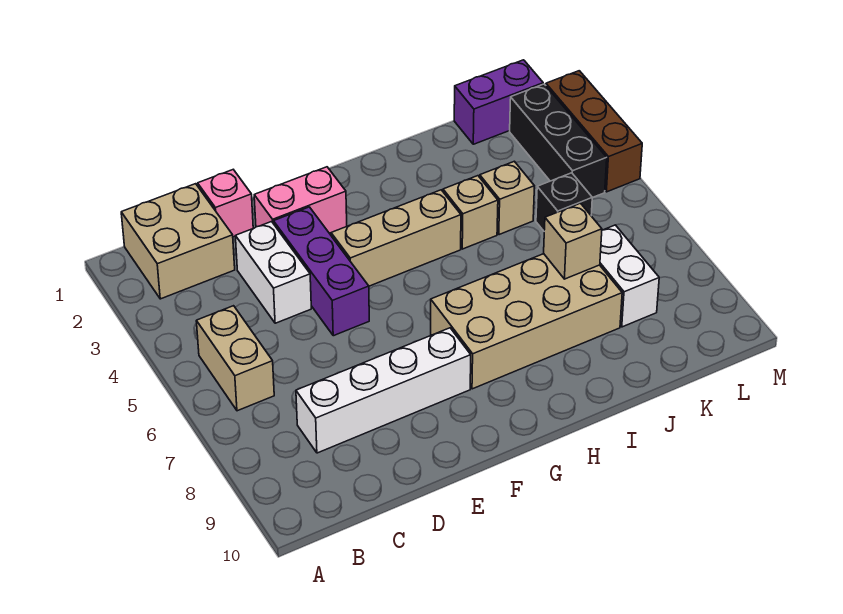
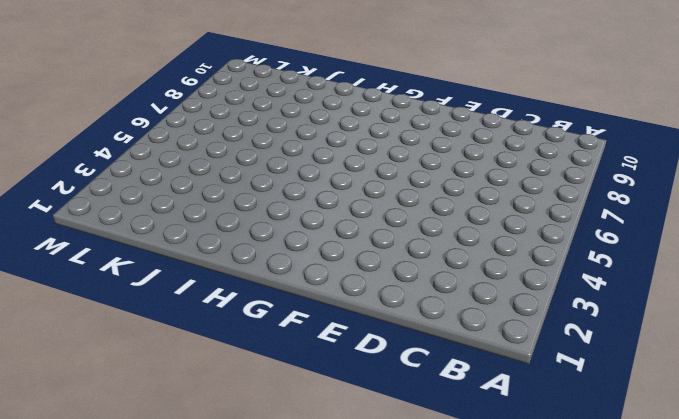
none -> tan 2x2 brick [121,184,235,299]
none -> tan 1x2 brick [196,306,274,411]
none -> white 1x4 brick [296,328,471,453]

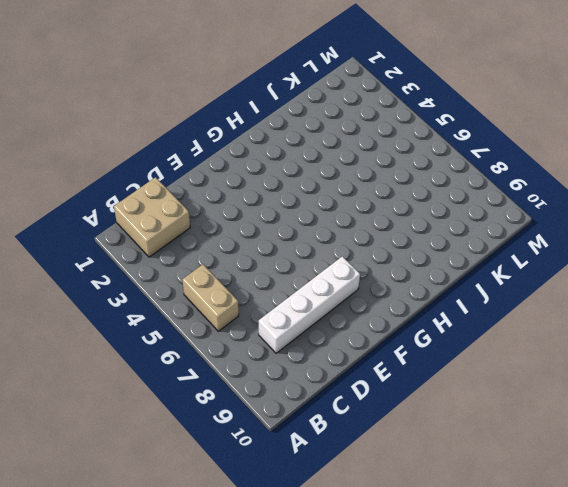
none -> pink 1x1 brick [198,170,253,237]
none -> white 1x2 brick [235,222,311,323]
none -> pink 1x2 brick [254,167,347,233]

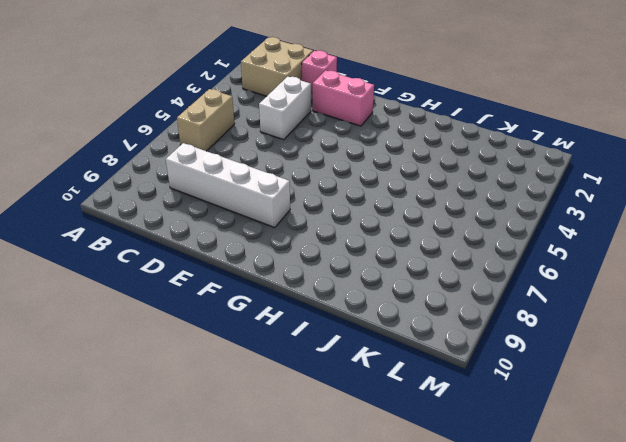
none -> purple 1x3 brick [274,207,369,336]
none -> tan 1x3 brick [331,190,461,286]
none -> tan 2x4 brick [431,254,622,389]

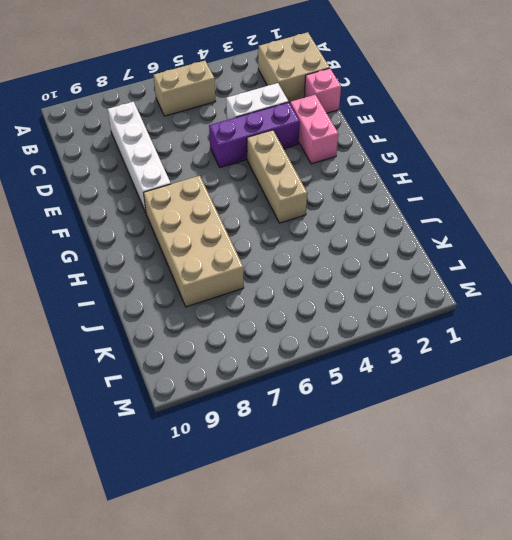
none -> tan 1x1 brick [443,176,498,249]
none -> tan 1x1 brick [480,161,534,235]
none -> purple 1x2 brick [454,60,543,144]

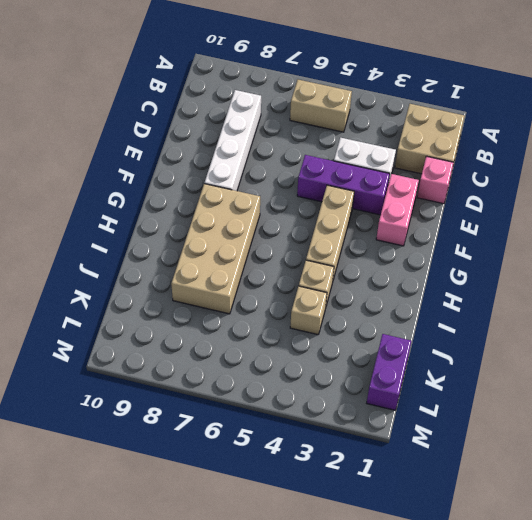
none -> black 1x1 brick [536,173,592,231]
none -> white 1x2 brick [600,225,659,327]
none -> black 1x3 brick [510,84,607,198]

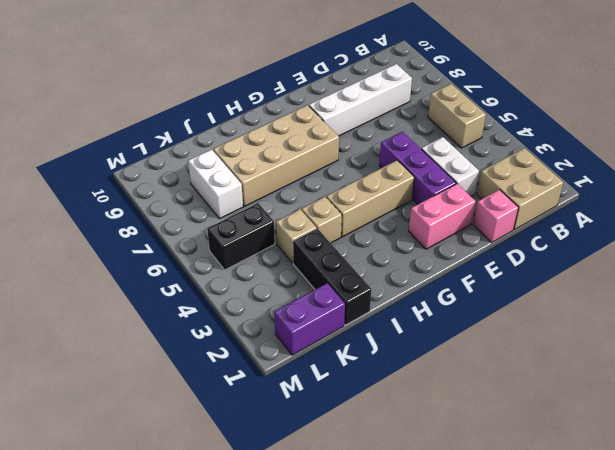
black 1x3 brick [293,229,372,325] -> black 1x3 brick moved to [510,84,607,198]
black 1x2 brick [207,203,275,270] -> black 1x1 brick [536,173,592,231]
none -> brown 1x3 brick [546,71,642,192]
none -> tan 1x1 brick [544,203,602,279]

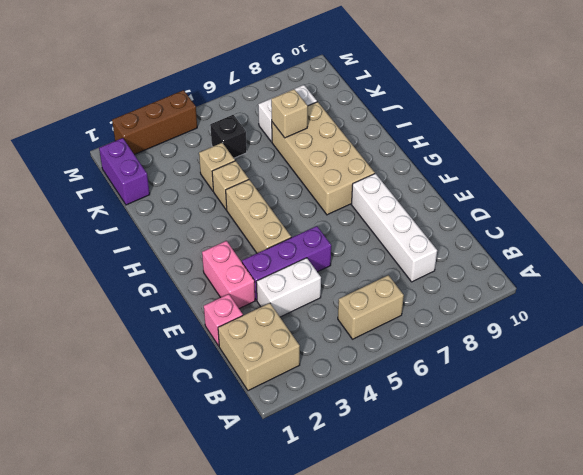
none -> black 1x3 brick [510,84,607,198]

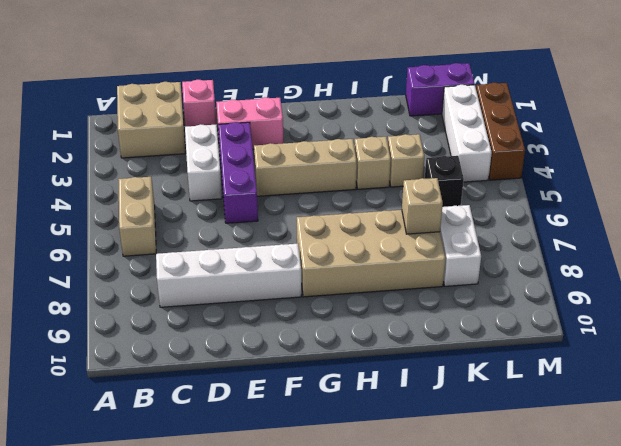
white 1x3 brick [442,85,492,182] -> black 1x3 brick [510,84,607,198]

